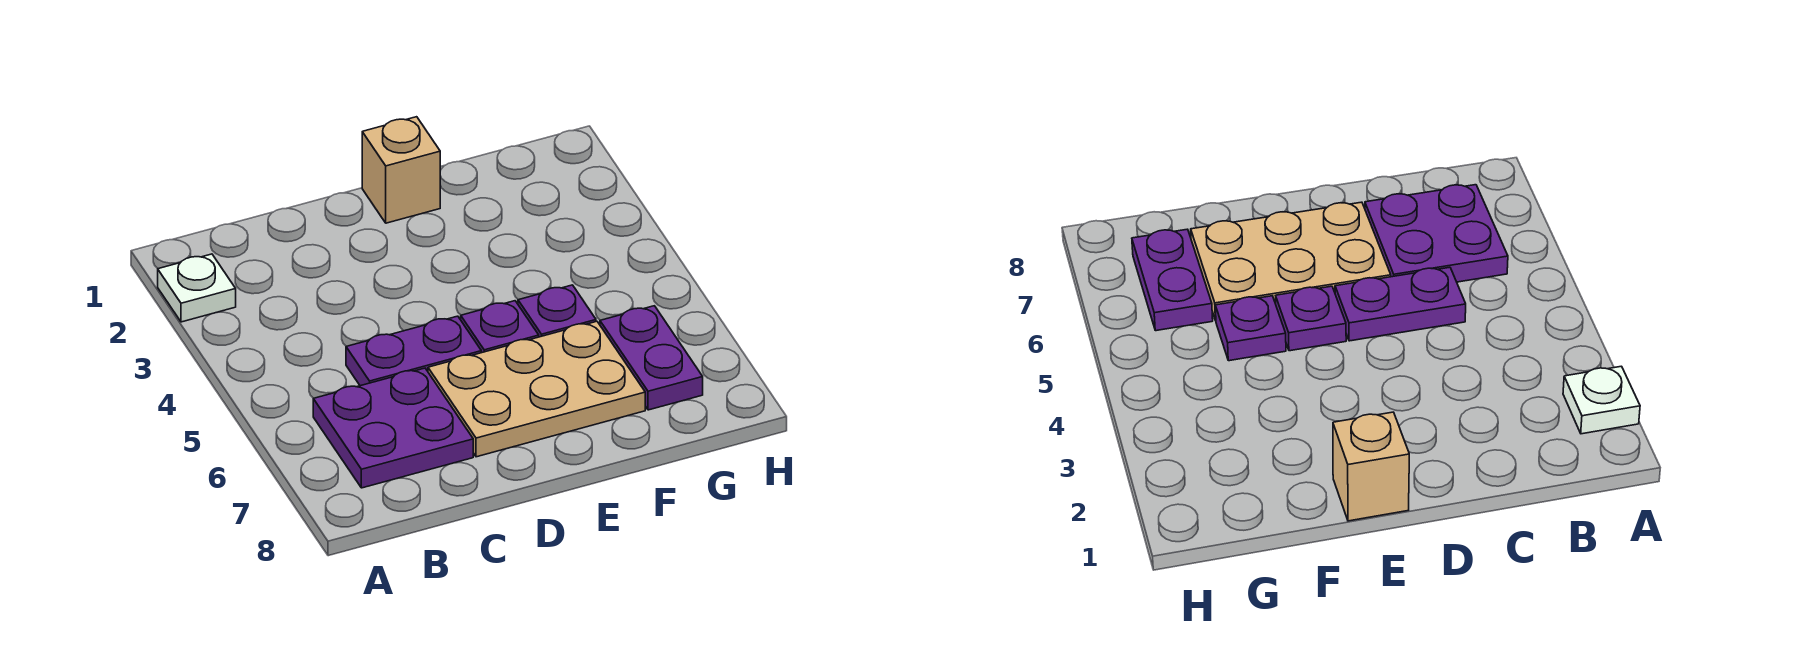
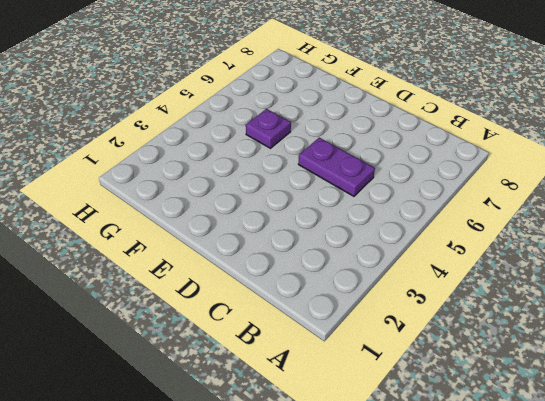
none -> white 1x1 plate [158,254,236,322]
none -> purple 2x2 plate [313,368,473,488]

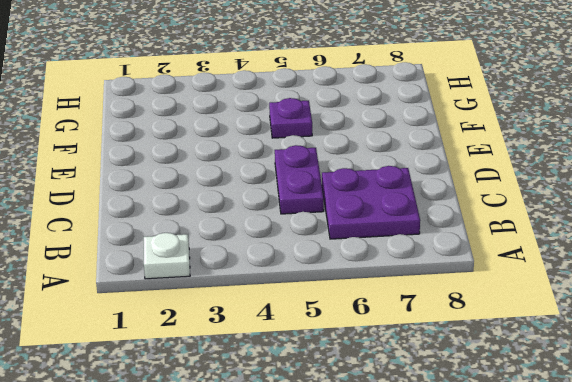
none -> tan 2x3 plate [428,321,645,457]
none -> tan 1x1 brick [362,117,440,223]

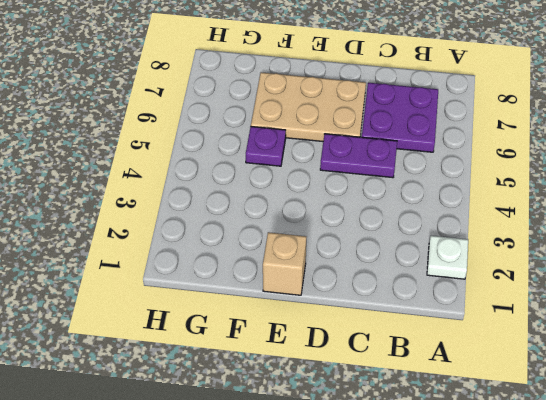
none -> purple 1x1 plate [461,301,539,353]
none -> purple 1x2 plate [600,306,703,410]

